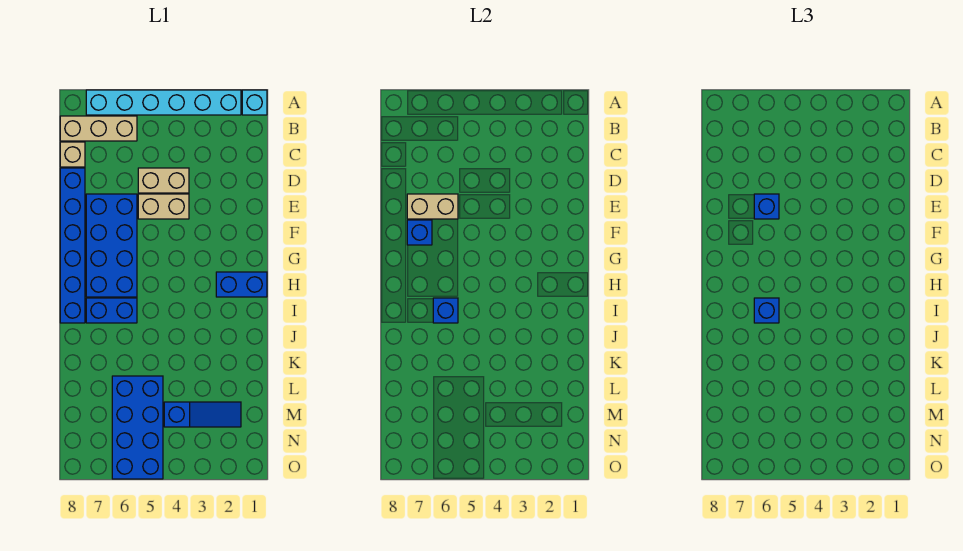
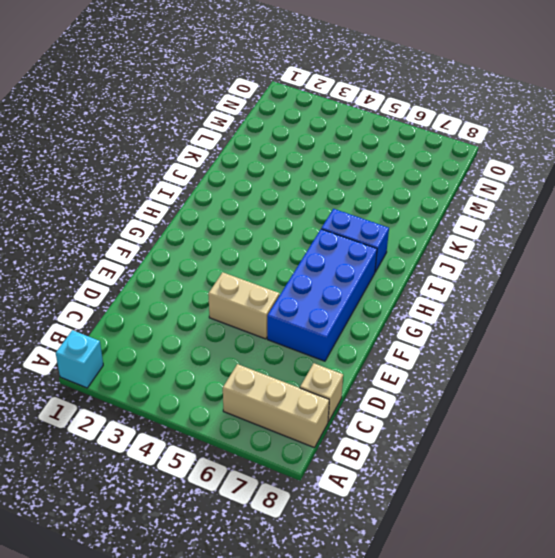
none -> cyan 1x6 brick [86,90,241,115]
none -> tan 1x2 brick [138,168,189,193]
none -> blue 1x6 brick [60,168,85,323]

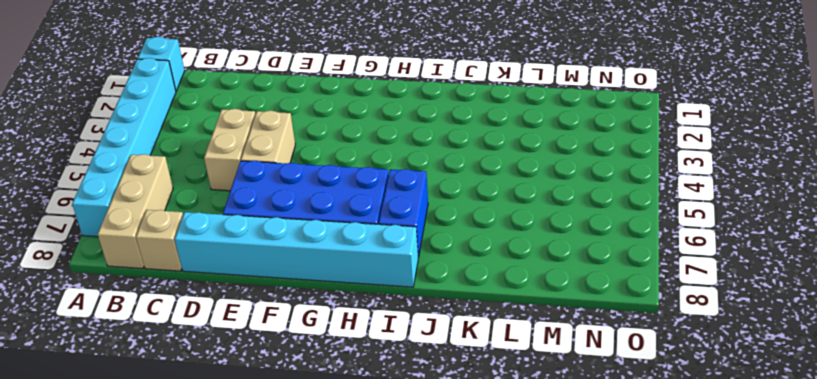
cyan 1x6 brick [175,212,418,287] -> blue 1x6 brick [60,168,85,323]
none -> blue 1x2 brick [216,272,267,297]
none -> blue 2x4 brick [112,376,163,479]
none -> blue 1x3 slope [164,402,241,427]

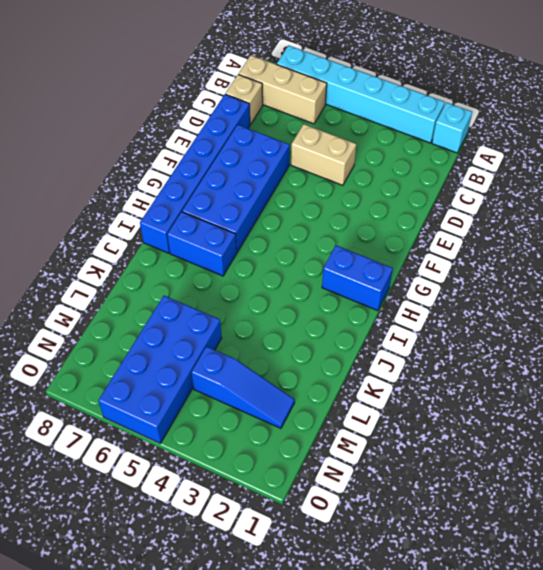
none -> tan 1x2 brick [138,194,189,219]
none -> tan 1x2 brick [407,194,458,219]
none -> blue 1x1 brick [407,220,432,245]

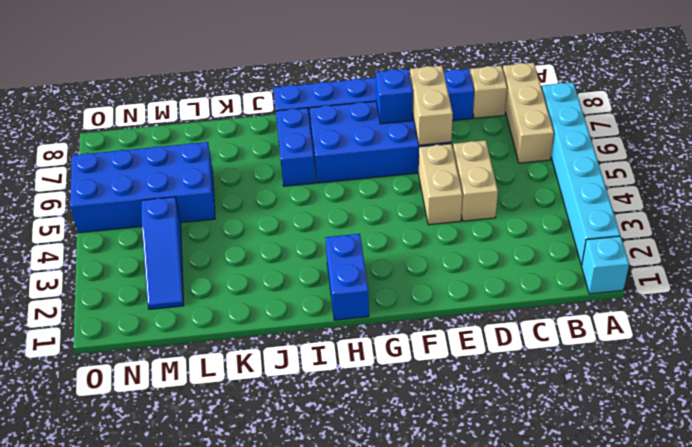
none -> blue 1x1 brick [433,298,458,323]
none -> blue 1x1 brick [754,194,779,219]
none -> blue 1x1 brick [754,298,779,323]

